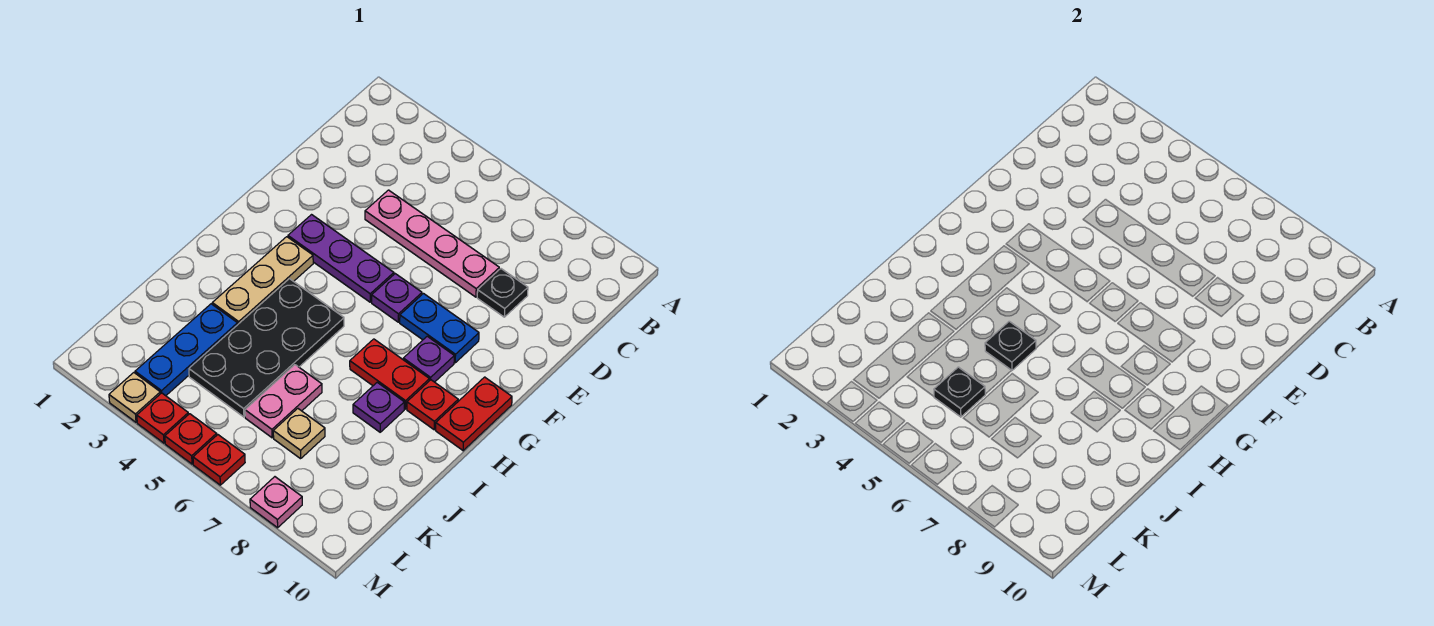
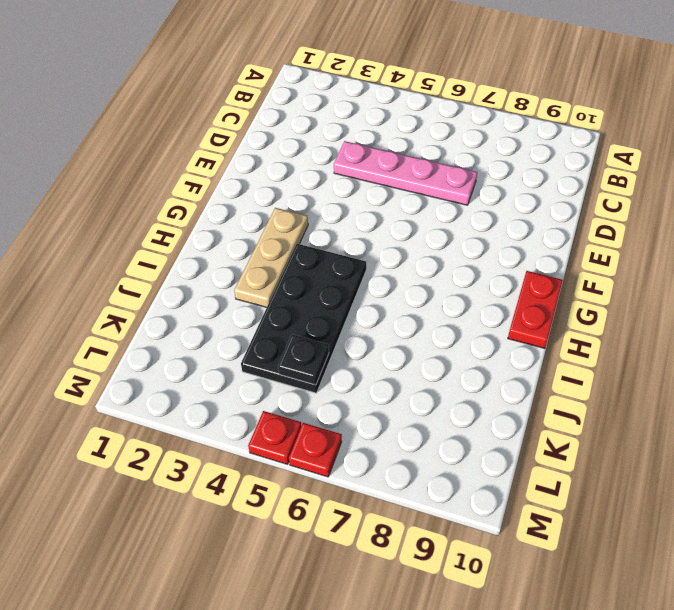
none -> black 1x1 plate [477,269,528,317]
none -> purple 1x3 plate [288,215,394,302]
none -> purple 1x1 plate [372,274,422,322]

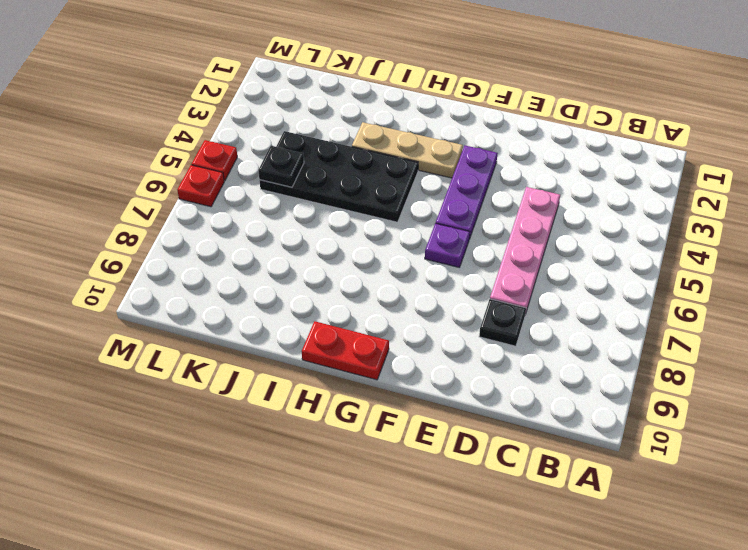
none -> blue 1x2 plate [400,294,479,363]
none -> purple 1x1 plate [403,336,454,382]
none -> red 1x2 plate [350,339,429,409]

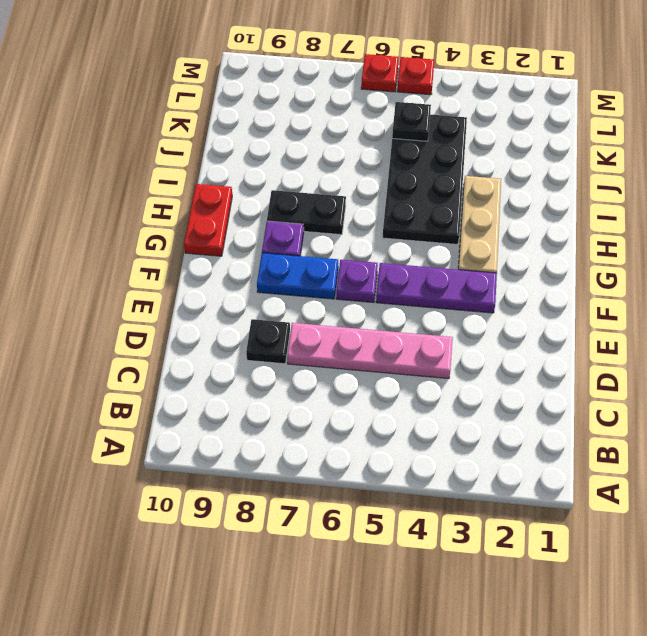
black 1x2 plate [267,190,346,235] -> red 1x2 plate [350,339,429,409]
none -> red 1x1 plate [407,380,458,430]
none -> purple 1x1 plate [353,383,404,432]
none -> blue 1x3 plate [135,304,238,396]

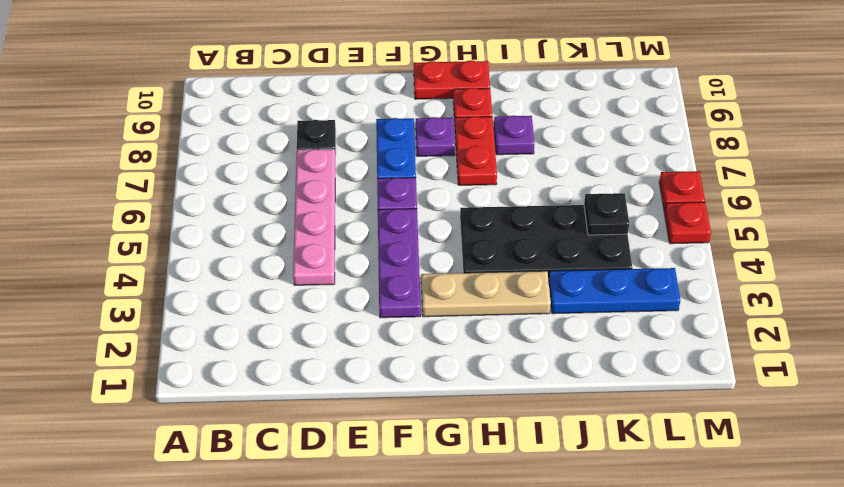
none -> pink 1x2 plate [245,365,322,438]
none -> tan 1x1 plate [273,408,325,459]
none -> tan 1x1 plate [109,373,160,422]

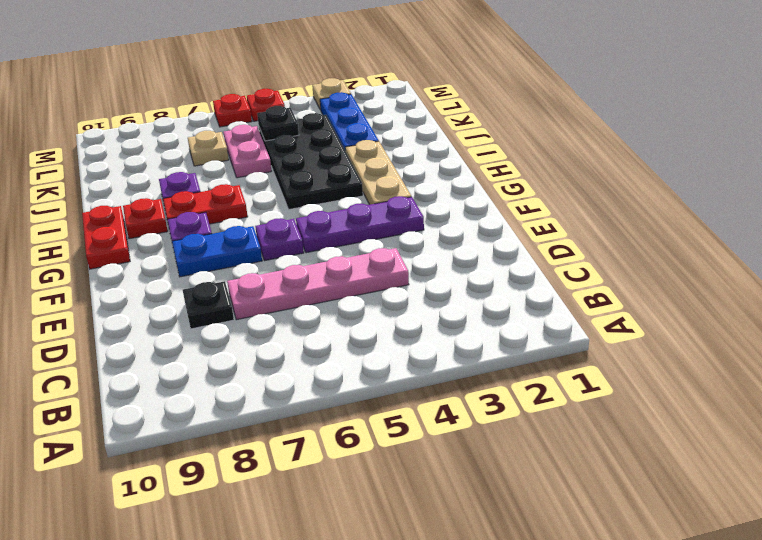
none -> red 1x1 plate [137,393,188,443]
none -> pink 1x1 plate [250,477,302,528]
none -> black 1x1 plate [985,321,1036,371]

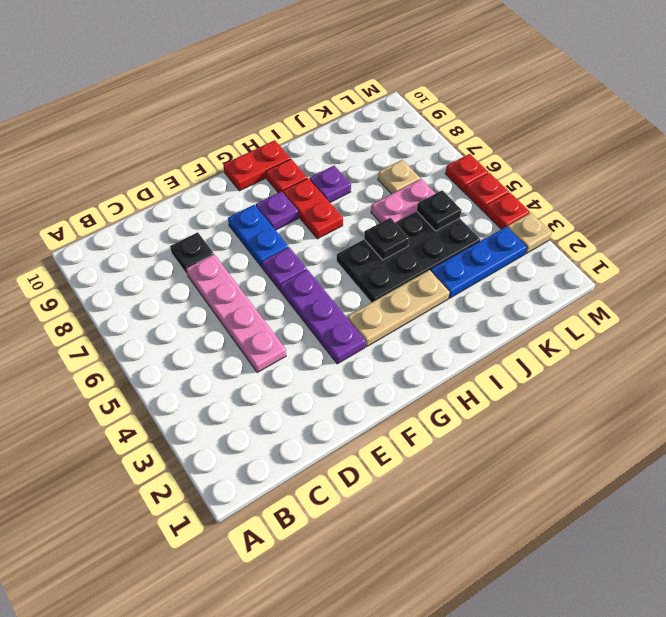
none -> pink 1x1 plate [250,477,302,528]

